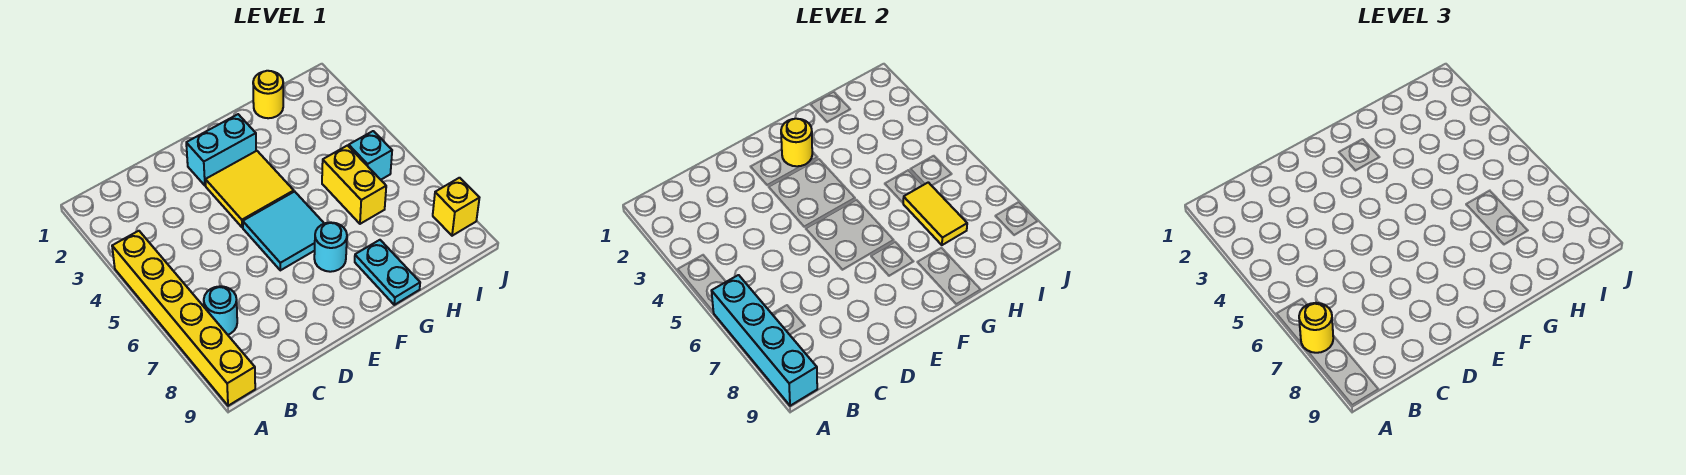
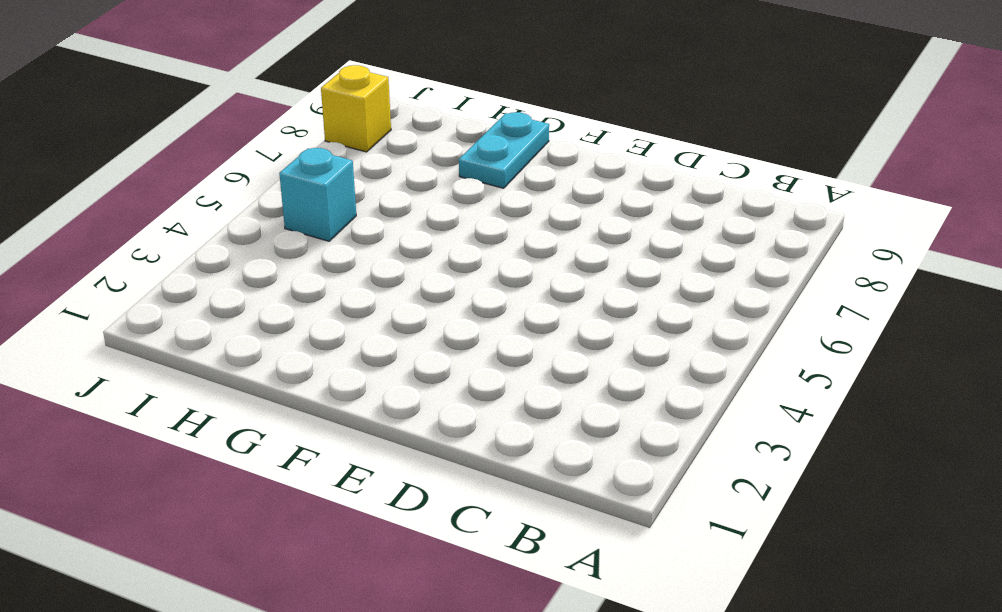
none -> yellow 1x6 brick [112,231,255,406]
none -> cyan 1x1 round brick [204,286,237,335]
none -> cyan 1x2 brick [186,114,256,186]

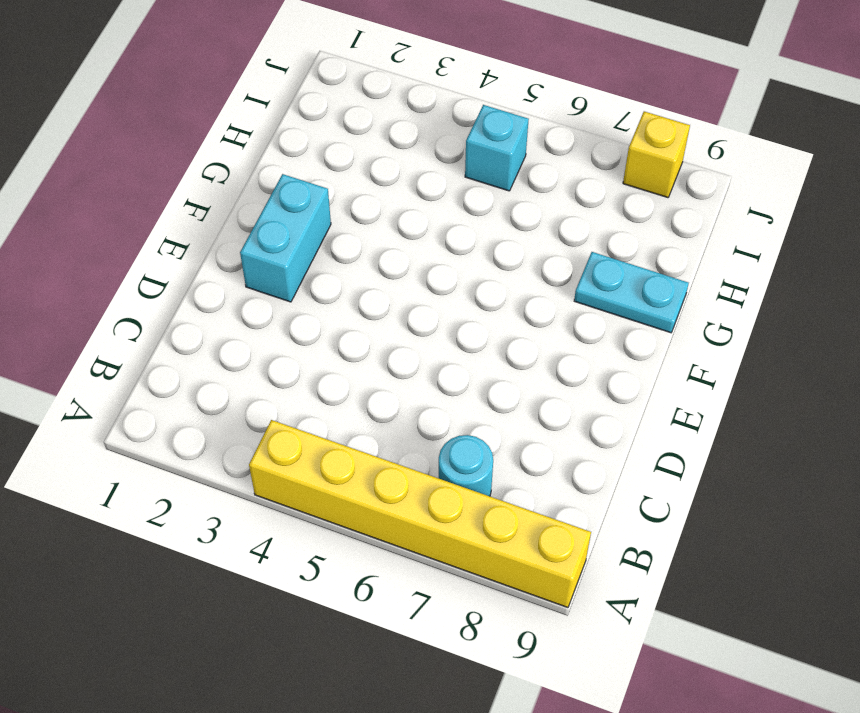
none -> yellow 2x2 tile [205,151,294,227]
none -> cyan 2x2 tile [243,192,324,270]
none -> cyan 1x1 round brick [314,222,347,272]

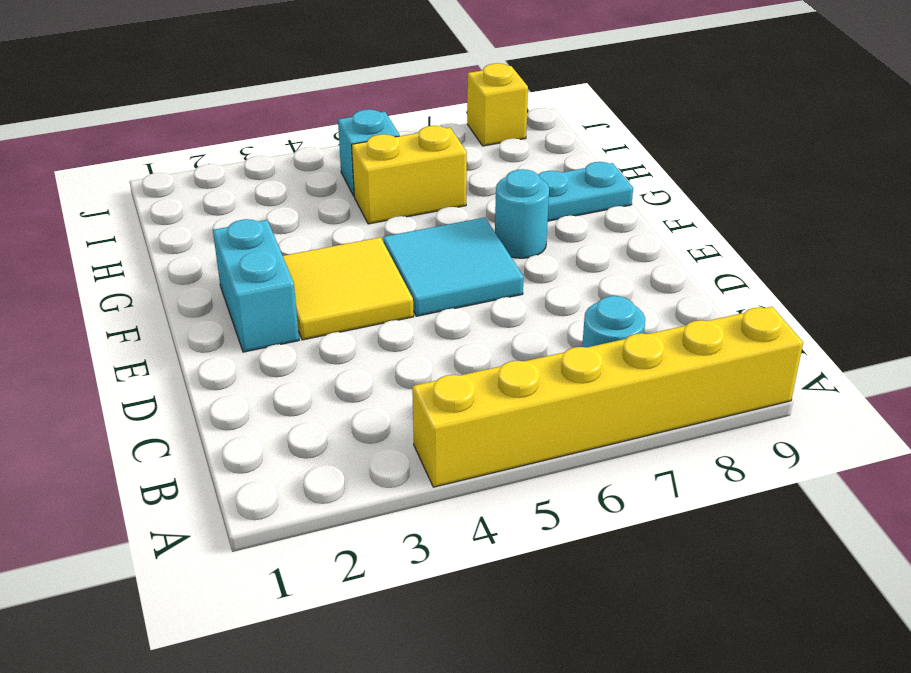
none -> yellow 1x1 round brick [253,71,283,118]
none -> cyan 1x4 brick [712,275,817,406]
none -> yellow 1x1 round brick [781,119,812,166]

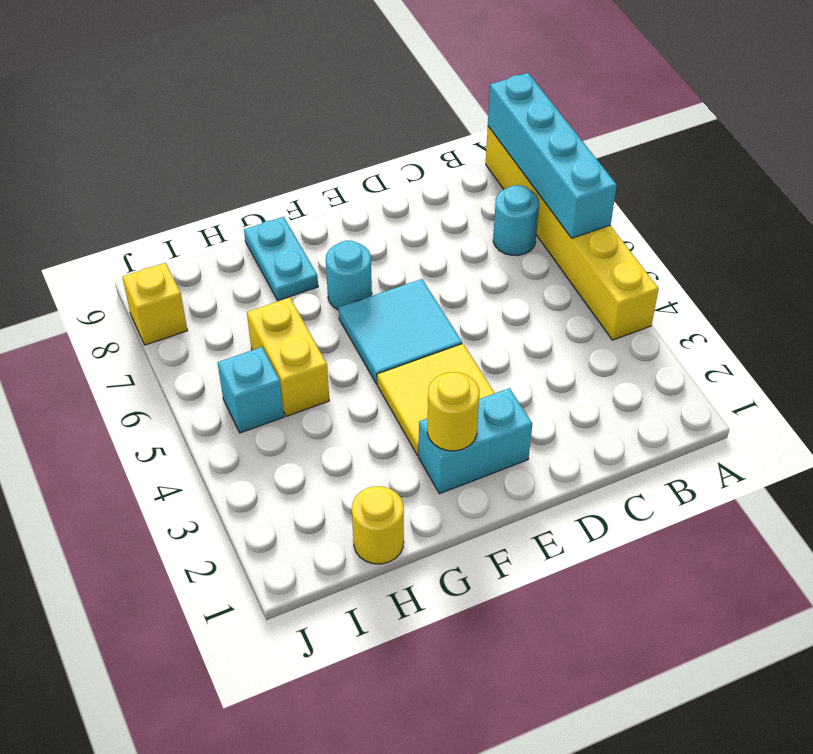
none -> yellow 1x2 tile [903,182,967,245]
none -> yellow 1x1 round brick [1299,303,1333,353]

